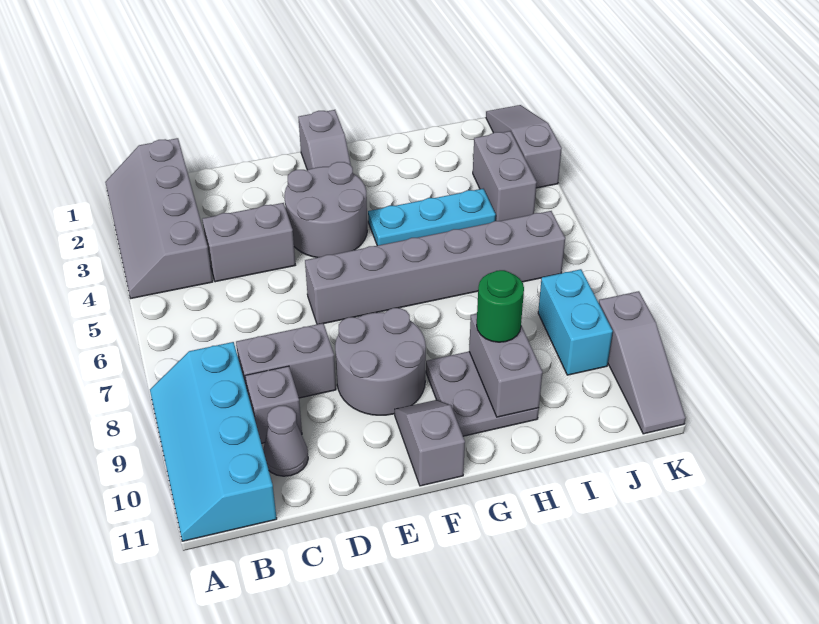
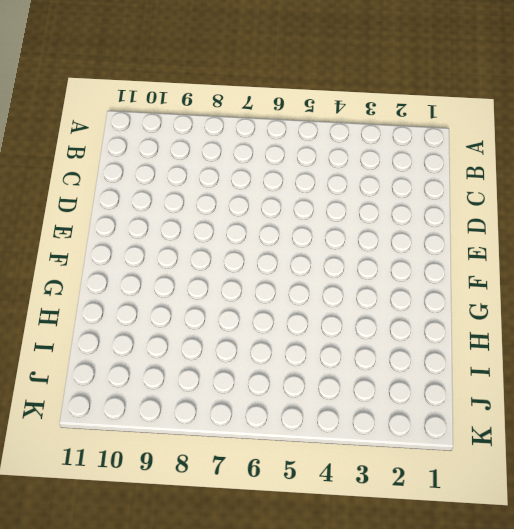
none -> grey 2x4 slope [105,138,213,299]
none -> cyan 2x4 slope [150,342,277,541]
none -> grey 1x2 brick [202,203,295,282]

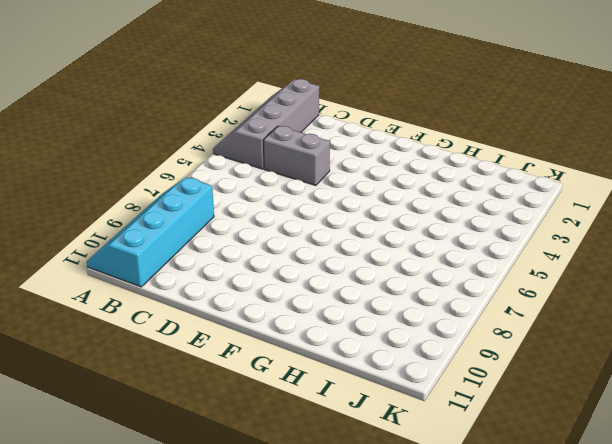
none -> grey 1x2 brick [236,323,336,398]
none -> grey 1x1 brick [245,366,302,443]
none -> grey 1x1 cone [263,406,308,476]

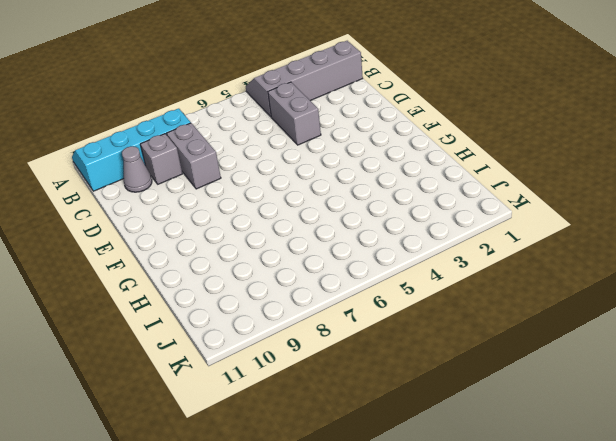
none -> grey 2x2 round brick [285,162,367,258]
none -> grey 1x6 brick [305,211,565,324]
none -> grey 2x2 round brick [335,308,426,415]

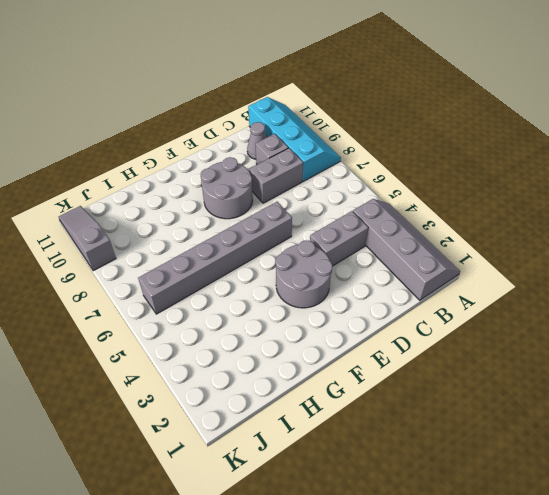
none -> grey 1x2 slope [298,110,351,170]
none -> grey 1x2 slope [395,400,465,486]
none -> cyan 1x3 plate [368,189,496,246]

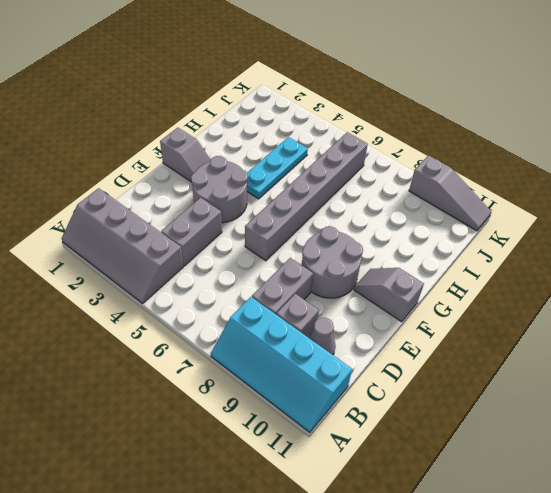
none -> grey 2x2 plate [426,352,539,436]
none -> grey 1x2 brick [473,131,537,221]
none -> cyan 1x2 brick [538,269,613,375]

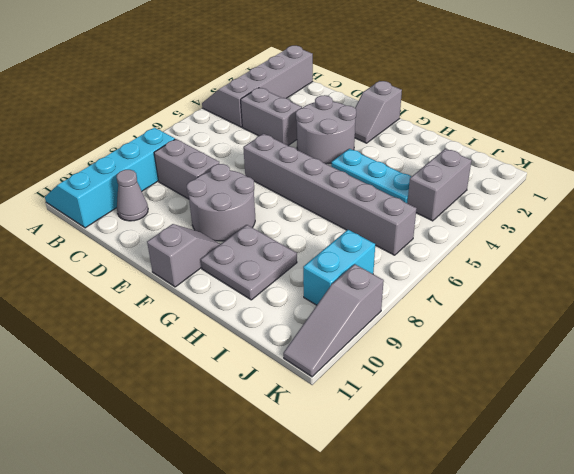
none -> grey 1x1 brick [245,366,302,443]
none -> grey 1x3 slope [486,105,562,188]
none -> grey 1x2 brick [469,314,543,417]

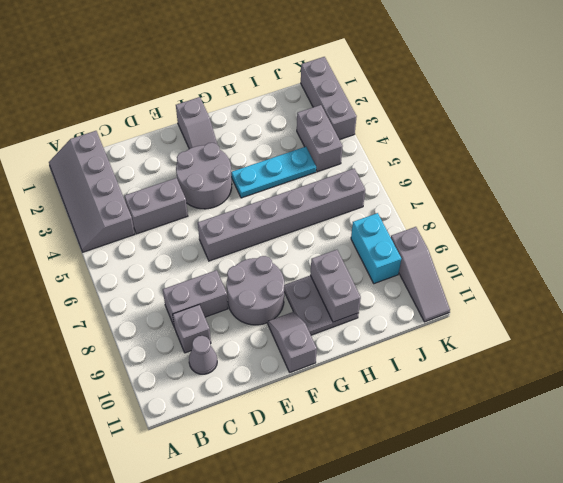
grey 1x3 brick [301,57,357,140] -> grey 1x3 slope [486,105,562,188]
none -> cyan 2x4 slope [150,342,277,541]
none -> green 1x1 round brick [477,270,524,342]

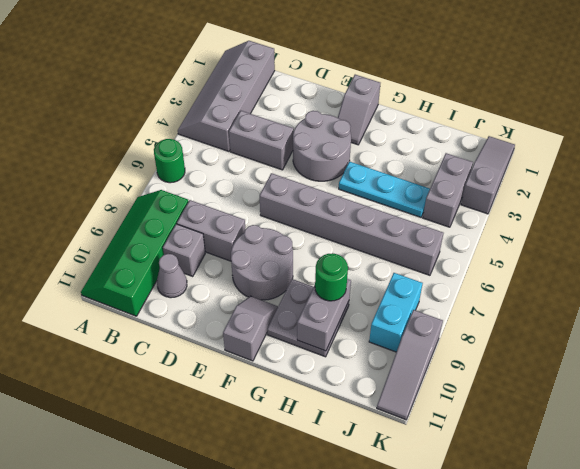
green 1x1 round brick [154,139,185,183] -> none
green 2x4 slope [81,190,189,316] -> cyan 2x4 slope [150,342,277,541]

